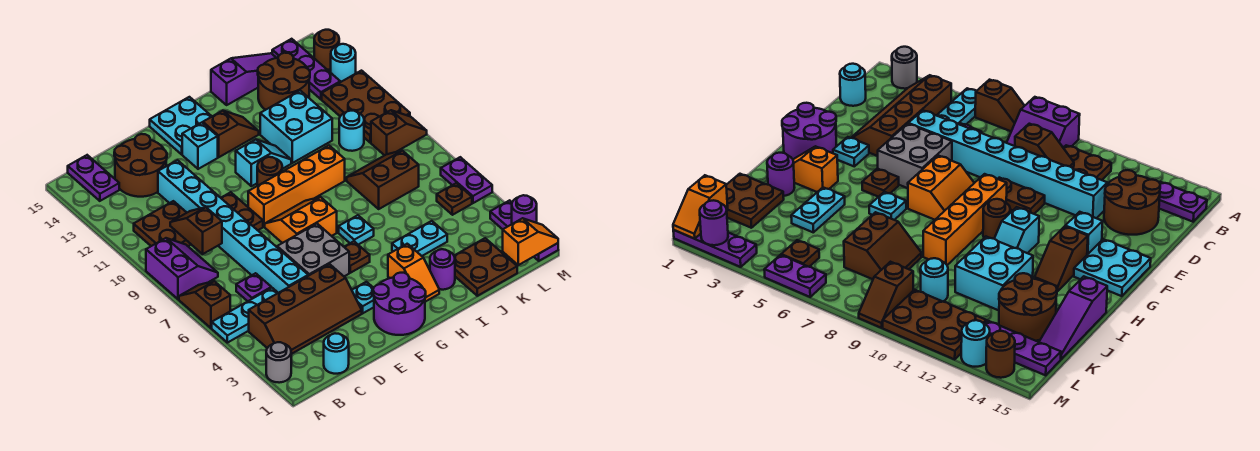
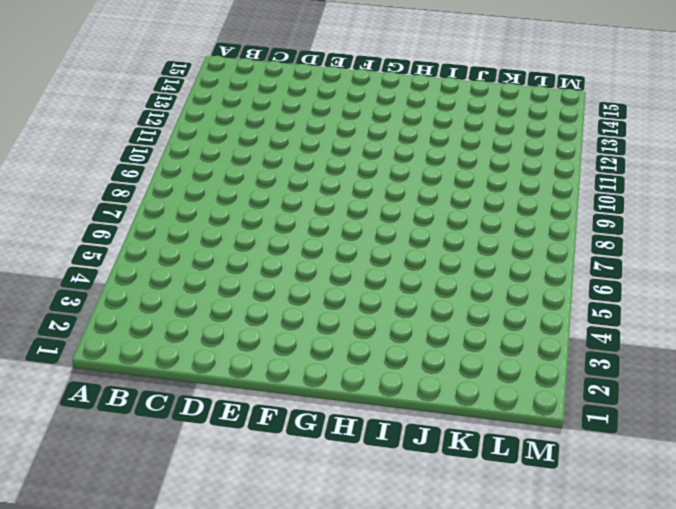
none -> grey 1x1 round brick [266,342,291,383]
none -> cyan 1x3 plate [212,288,278,343]
none -> brown 1x2 slope [179,281,230,328]
none -> purple 2x2 slope [146,238,218,299]

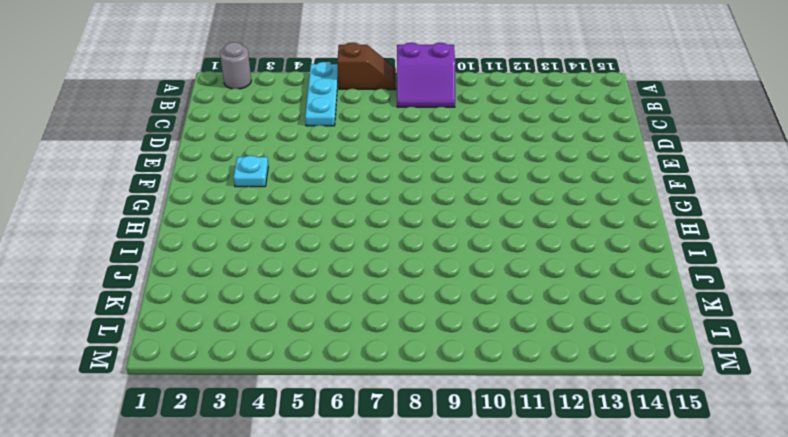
none -> brown 2x4 slope [249,264,362,354]
none -> brown 2x2 plate [134,201,191,246]
none -> purple 1x2 plate [68,155,119,201]
none -> cyan 1x1 round brick [324,333,349,374]

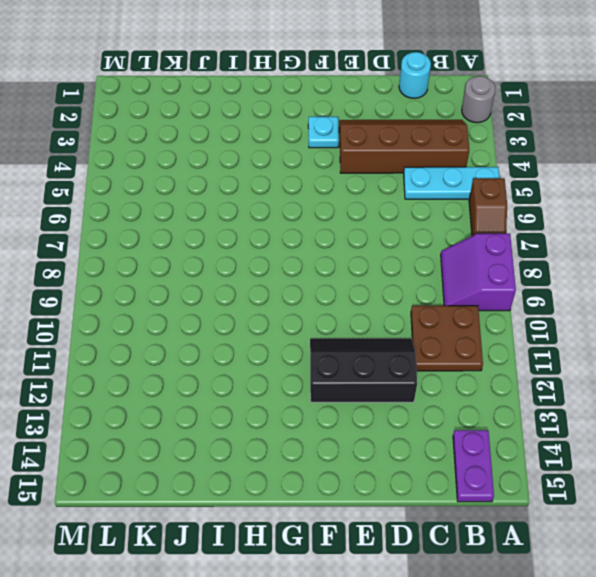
black 2x3 slope [310,338,417,402] -> cyan 1x8 brick [158,160,308,293]
none -> purple 1x1 plate [236,273,271,301]
none -> brown 2x2 round brick [114,134,167,197]
none -> grey 2x2 brick [277,224,349,276]
none -> brown 1x2 plate [221,192,263,230]

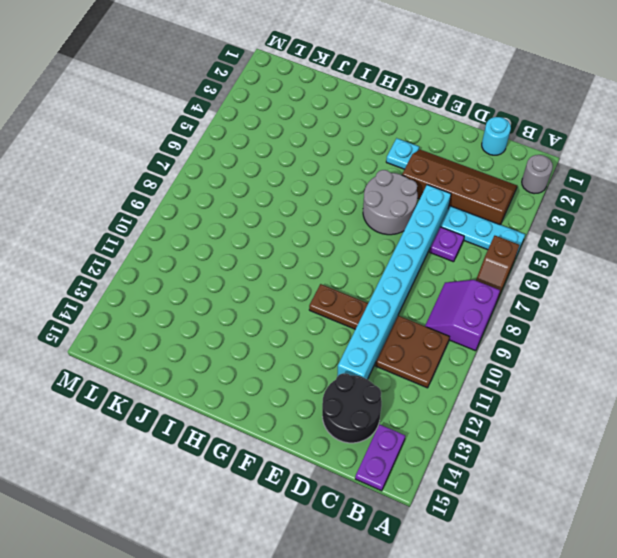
black 2x2 round brick [322,373,382,443] -> brown 2x2 round brick [114,134,167,197]
grey 2x2 round brick [363,170,418,235] -> grey 2x2 brick [277,224,349,276]
brown 1x2 plate [309,284,368,329] -> brown 1x2 plate turned to [221,192,263,230]
none -> purple 2x2 round brick [373,273,426,335]
none -> orange 2x2 slope [265,197,337,243]
none -> orange 1x4 brick [248,146,345,227]
none -> cyan 1x1 brick [182,123,218,169]

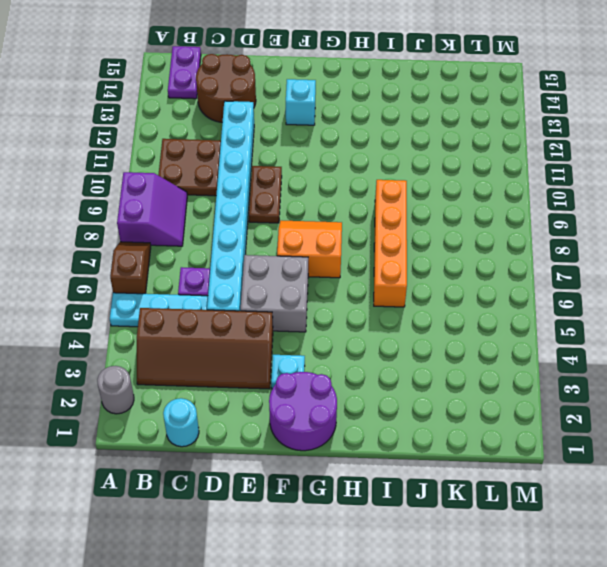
orange 1x4 brick [374,180,407,307] -> orange 1x4 brick turned to [248,146,345,227]
none -> cyan 2x2 plate [150,97,212,154]
none -> brown 1x1 plate [345,241,370,273]
none -> brown 1x1 round brick [257,157,282,186]
none -> cyan 1x2 slope [236,139,291,186]

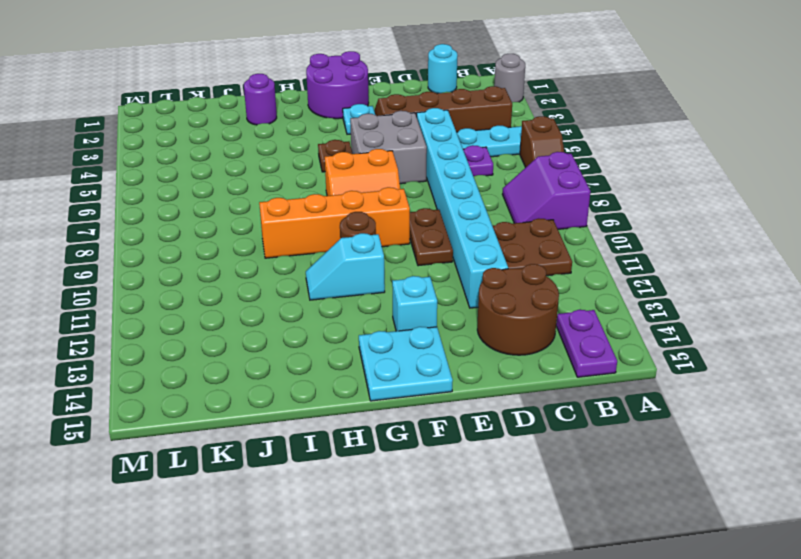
none -> brown 1x2 slope [203,111,259,157]
none -> orange 1x2 slope [388,244,439,302]
none -> cyan 1x1 plate [339,215,374,245]
none -> cyan 1x2 plate [392,221,447,256]

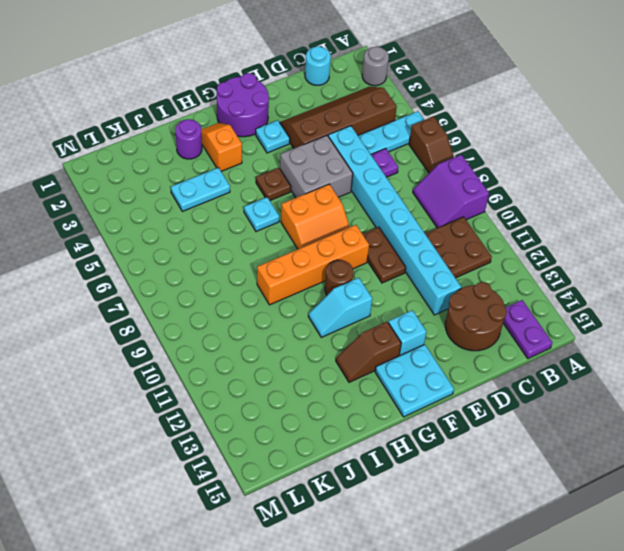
none -> cyan 2x2 brick [260,91,332,163]
none -> purple 1x3 slope [211,53,276,105]
none -> brown 2x2 plate [454,238,517,296]
none -> brown 2x2 slope [347,151,419,209]

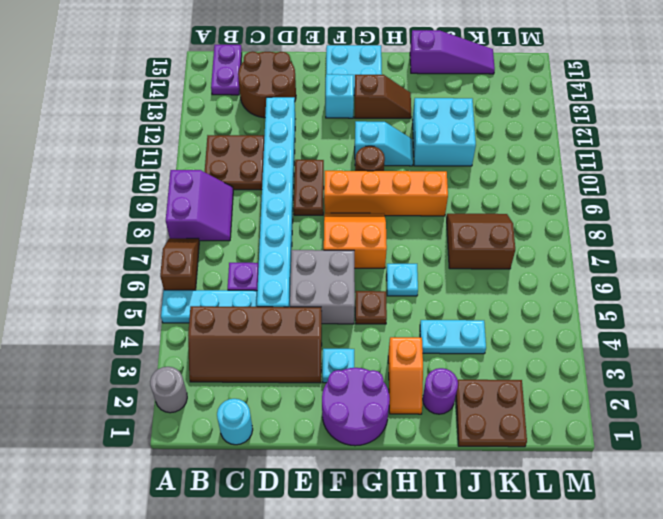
none -> brown 2x2 round brick [258,53,310,110]
none -> cyan 1x1 round brick [339,111,364,151]
none -> brown 1x1 plate [437,183,472,215]
none -> brown 1x2 slope [371,110,427,155]

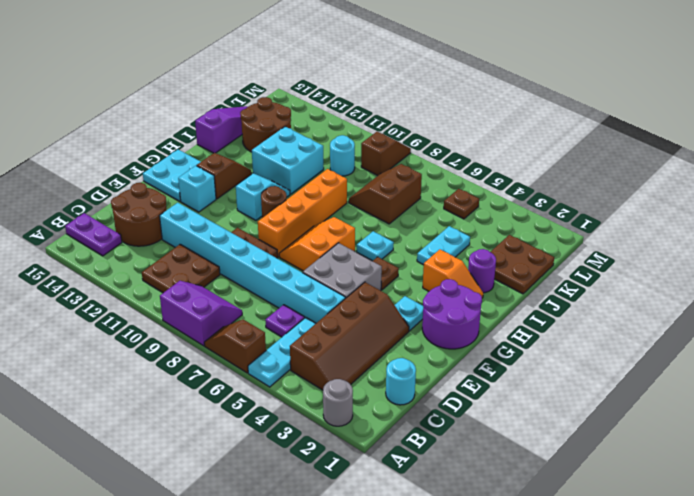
none -> brown 2x3 plate [322,71,410,142]
none -> purple 1x3 plate [272,39,340,99]
none -> purple 1x3 plate [490,200,558,261]
none -> purple 1x2 plate [441,157,492,203]

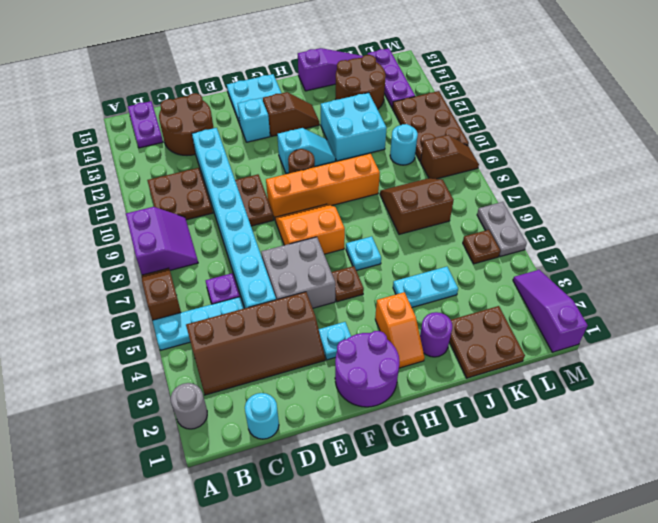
purple 1x3 slope [513,270,588,352] -> purple 1x3 plate [490,200,558,261]
grey 1x2 plate [477,202,527,257] -> purple 1x2 plate [441,157,492,203]
none -> cyan 1x1 round brick [331,44,356,82]
none -> brown 1x1 round brick [314,30,339,70]
none -> brown 1x2 slope [170,207,222,254]
none -> orange 1x2 slope [503,218,558,265]

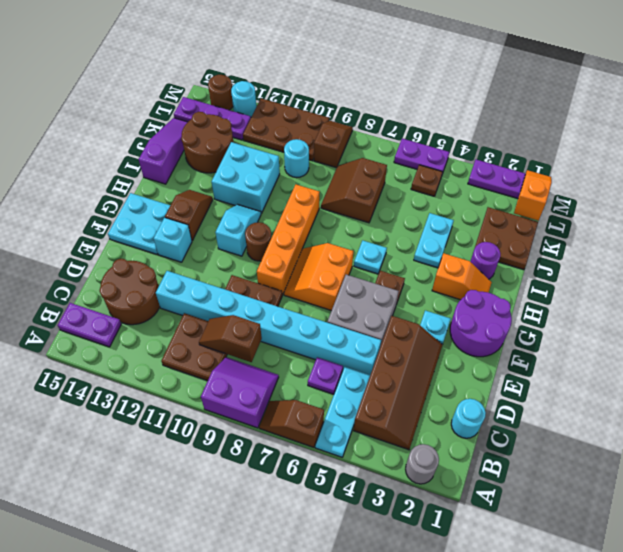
none -> purple 1x1 round brick [512,195,537,224]

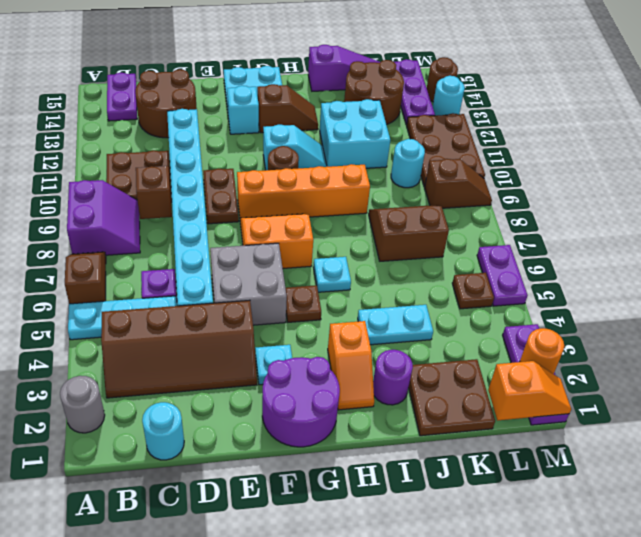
orange 1x1 round brick [520,328,564,374] -> purple 1x1 round brick [512,195,537,224]

